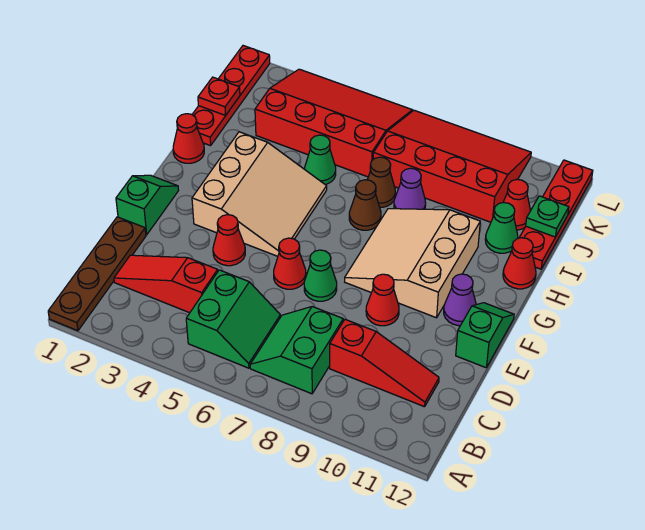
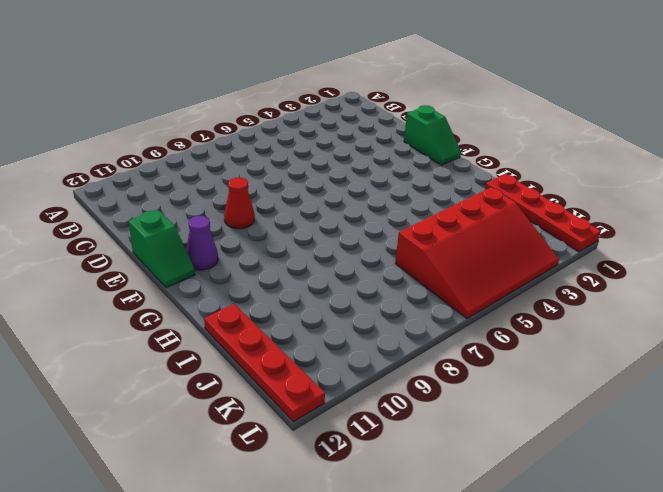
none -> brown 1x4 plate [48,217,146,331]
none -> green 2x2 slope [186,270,280,368]
none -> green 2x2 slope [250,307,343,394]

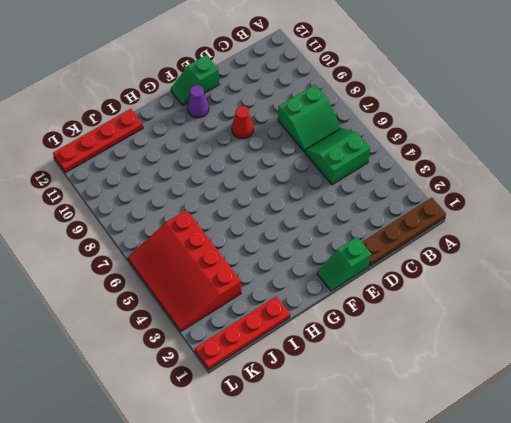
none -> red 1x3 slope [114,255,218,313]
none -> red 1x3 slope [330,319,439,407]
none -> red 1x1 cone [213,215,245,266]

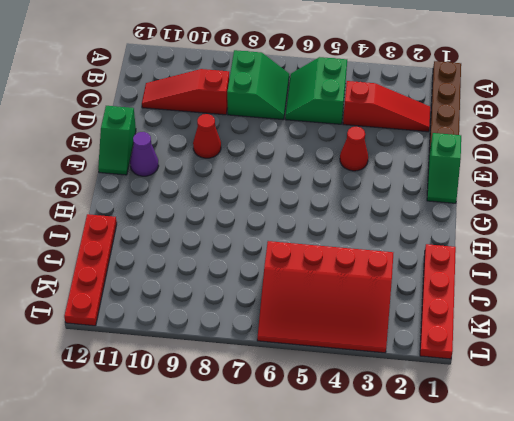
none -> red 1x1 cone [274,238,306,289]
none -> green 1x1 cone [304,250,337,301]
none -> tan 3x3 slope [192,132,327,256]

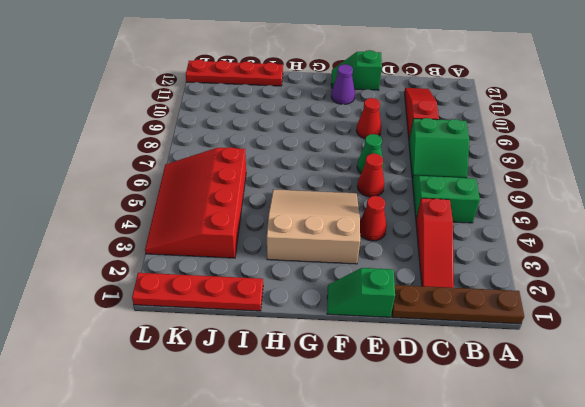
none -> tan 3x3 slope [345,209,480,318]
none -> red 1x1 cone [173,114,204,163]
none -> brown 1x1 cone [349,180,381,230]

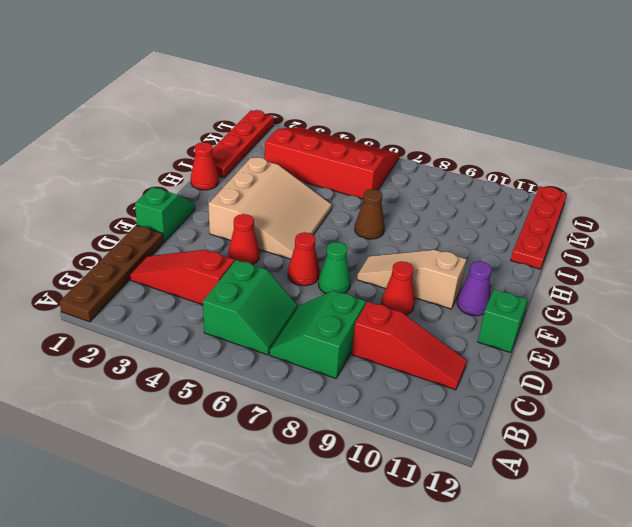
tan 1x3 slope [357,250,466,309] -> tan 3x3 slope [345,209,480,318]
none -> red 1x1 cone [503,238,536,289]
none -> green 1x1 cone [305,135,336,184]
none -> brown 1x1 cone [367,157,395,207]

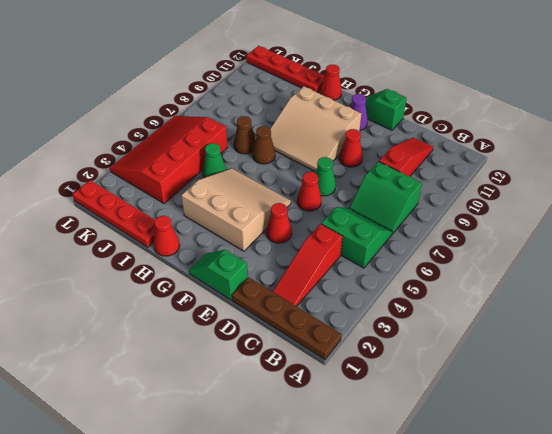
none -> purple 1x1 cone [394,168,426,209]
none -> green 1x1 cone [485,202,518,253]
none -> red 3x4 slope [373,110,531,222]

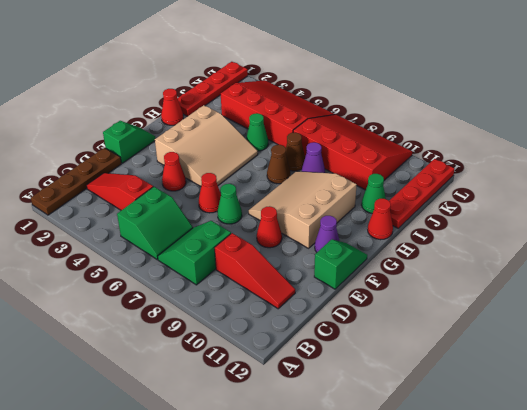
none -> red 1x1 cone [504,180,531,230]
none -> red 1x1 plate [198,77,240,116]
none -> green 1x1 plate [526,196,569,237]

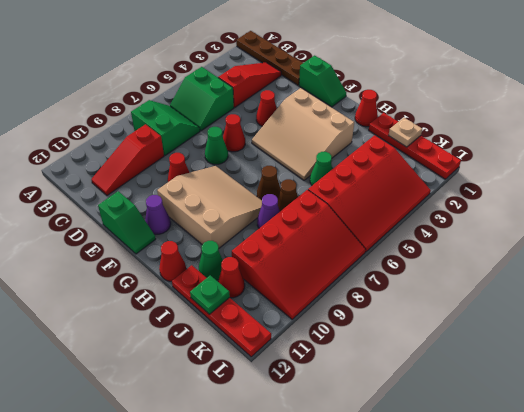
tan 1x1 plate [388,118,422,147] -> red 1x1 plate [198,77,240,116]

